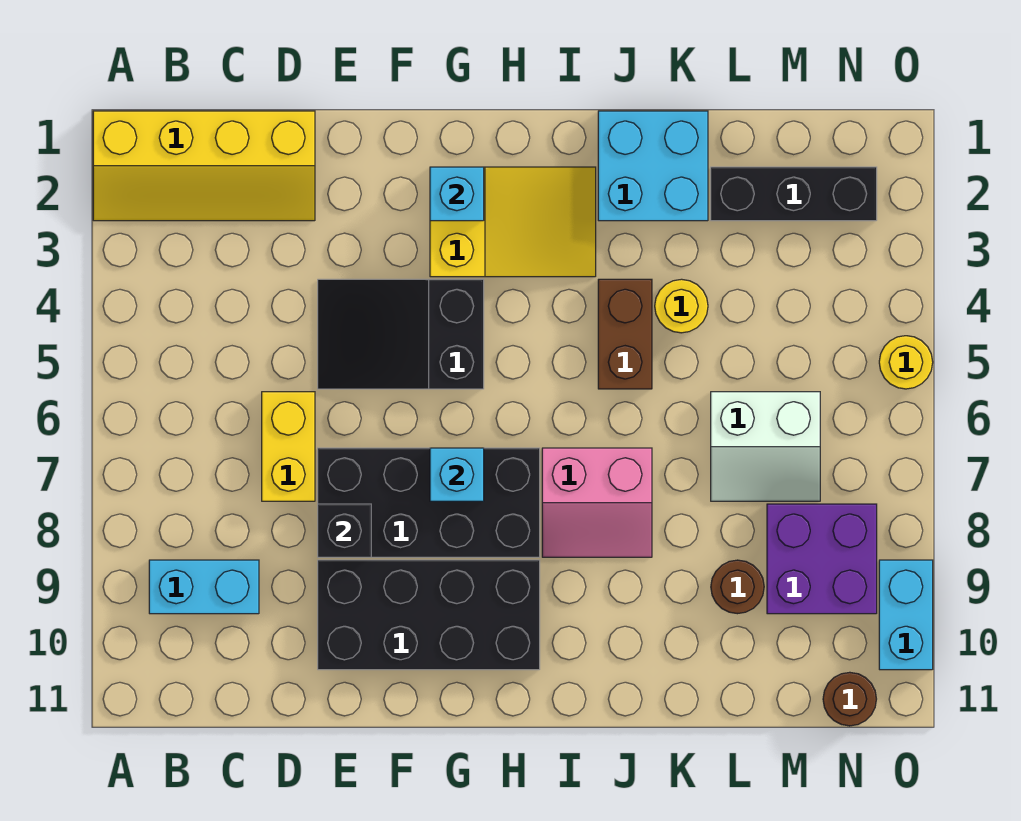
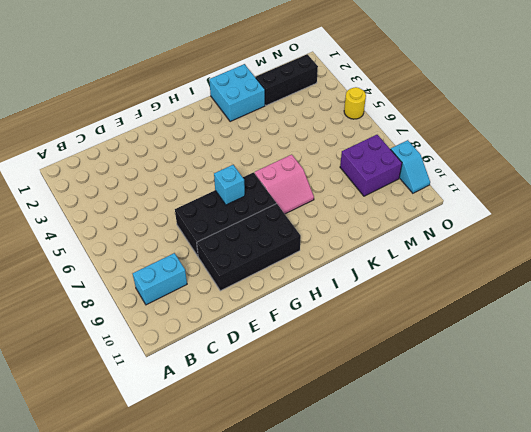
cyan 1x2 slope [391,140,430,193] -> cyan 1x2 brick [879,560,933,670]
none -> yellow 2x4 slope [93,111,315,221]
none -> yellow 1x2 brick [262,392,315,501]
none -> black 2x3 slope [318,279,484,389]

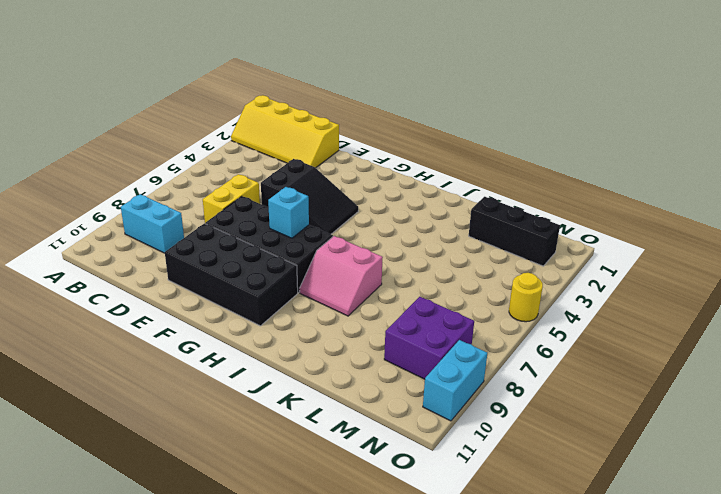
black 2x3 slope [261,159,358,234] -> black 2x3 slope turned to [318,279,484,389]
none -> yellow 2x3 slope [430,167,596,277]
none -> cyan 2x2 brick [598,111,708,221]
none -> brown 1x2 brick [598,279,652,389]

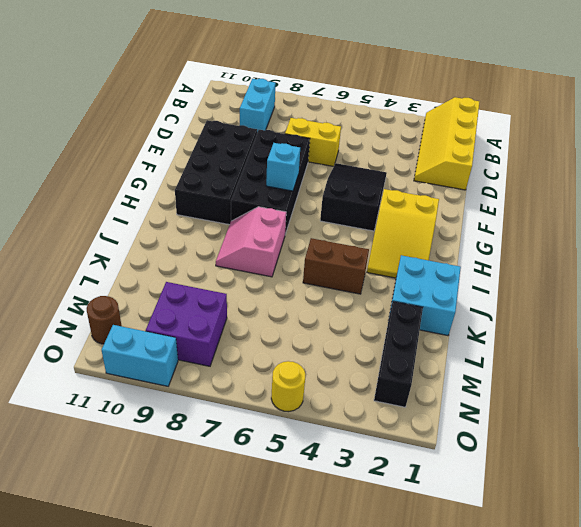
none -> yellow 1x1 round brick [655,279,708,333]
none -> white 2x2 slope [711,392,820,501]
none -> brown 1x1 round brick [711,560,764,614]

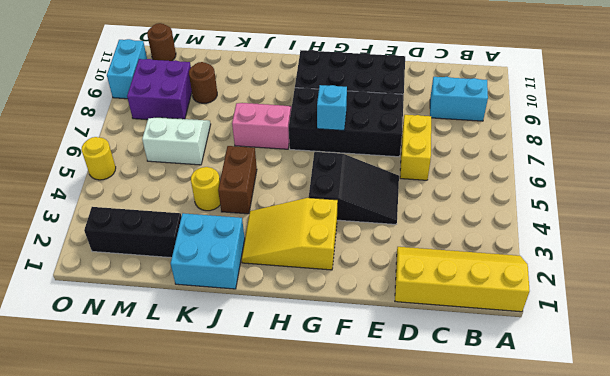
none -> black 1x1 brick [318,504,371,557]
none -> cyan 1x1 brick [430,167,484,221]

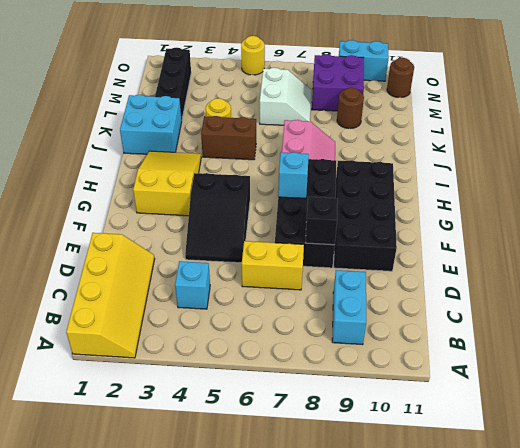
cyan 1x1 brick [175,261,210,309] -> cyan 1x1 brick moved to [430,167,484,221]

